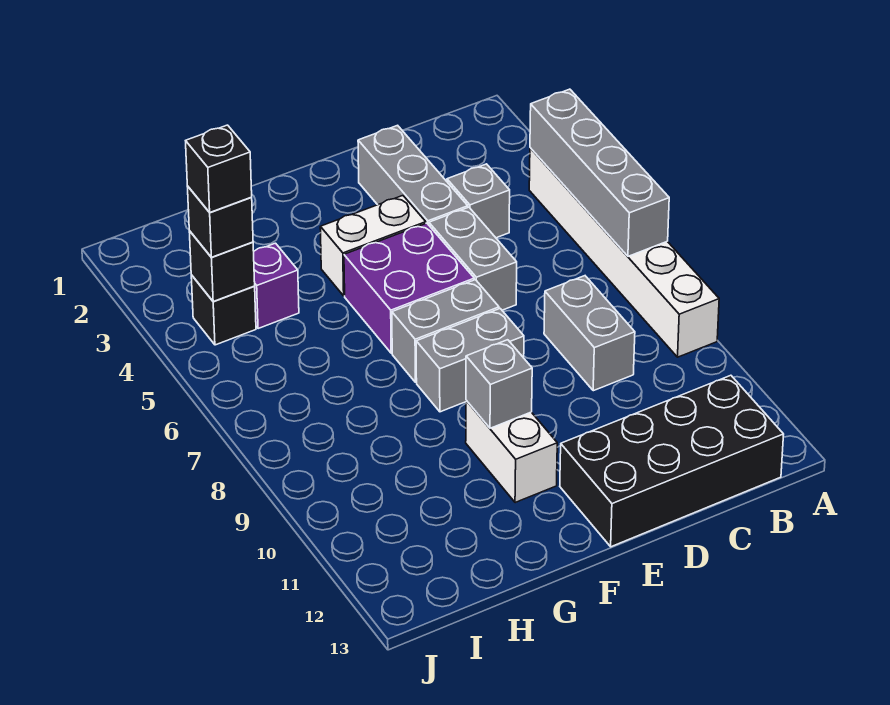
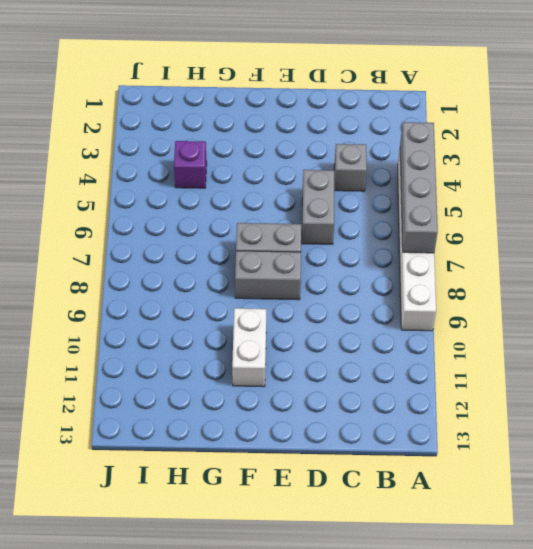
none -> black 2x4 brick [560,375,784,547]
none -> grey 1x2 brick [544,276,635,391]
none -> grey 1x3 brick [358,125,468,225]

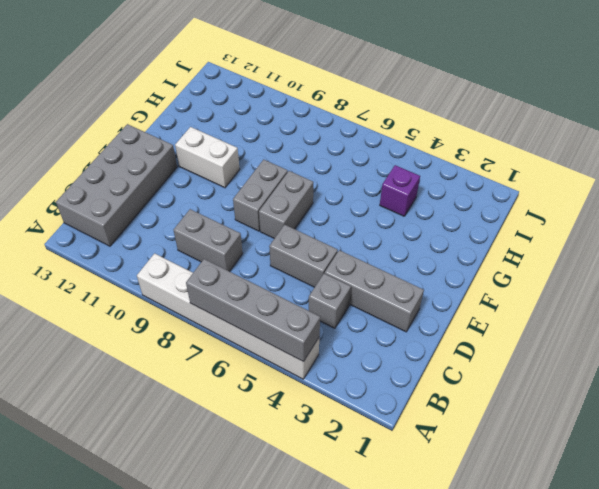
grey 2x4 brick [56,124,177,246] -> black 2x4 brick [560,375,784,547]
none -> white 1x2 brick [320,196,426,296]
none -> purple 2x2 brick [344,223,474,353]
none -> black 1x1 brick [191,275,256,345]

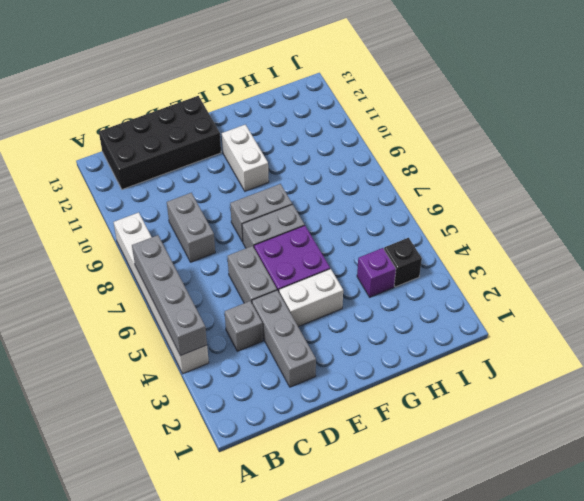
none -> grey 1x1 brick [466,340,532,428]
none -> black 1x1 brick [189,231,255,301]
none -> black 1x1 brick [187,186,253,257]

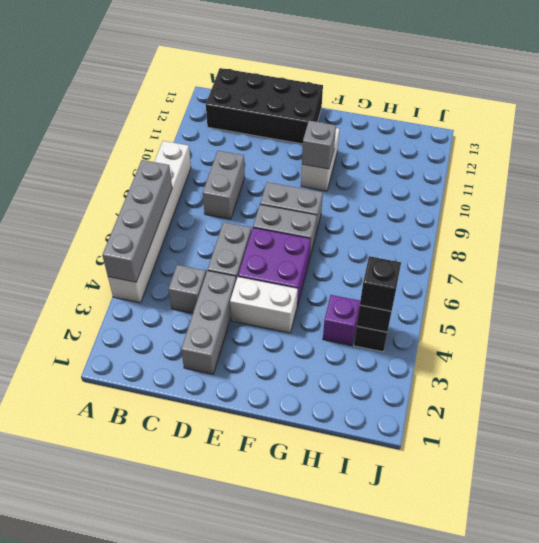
none -> black 1x1 brick [186,125,252,212]

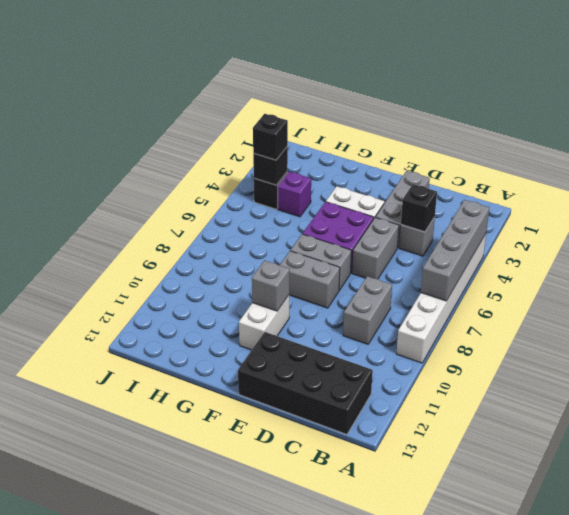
black 1x1 brick [401,184,437,232] -> black 1x1 brick moved to [186,125,252,212]

